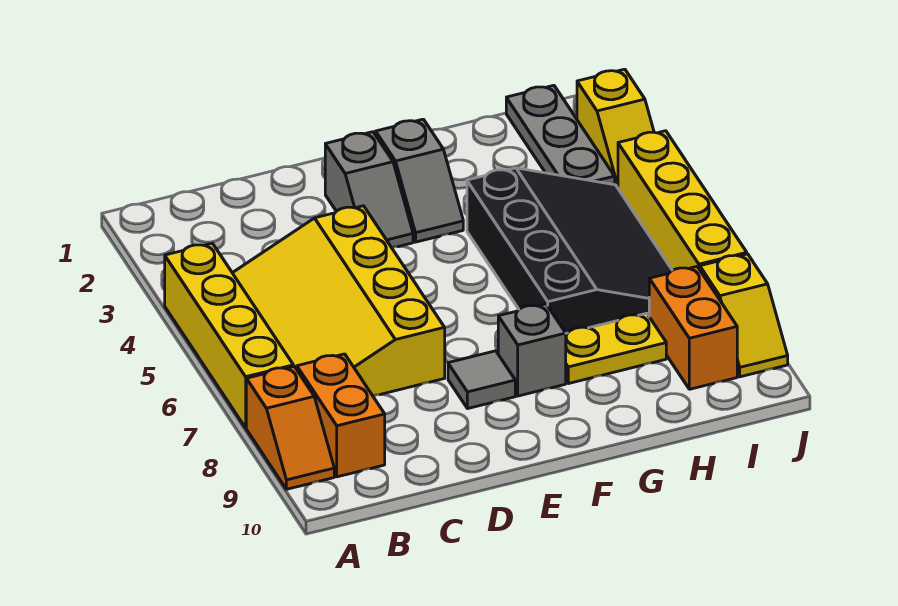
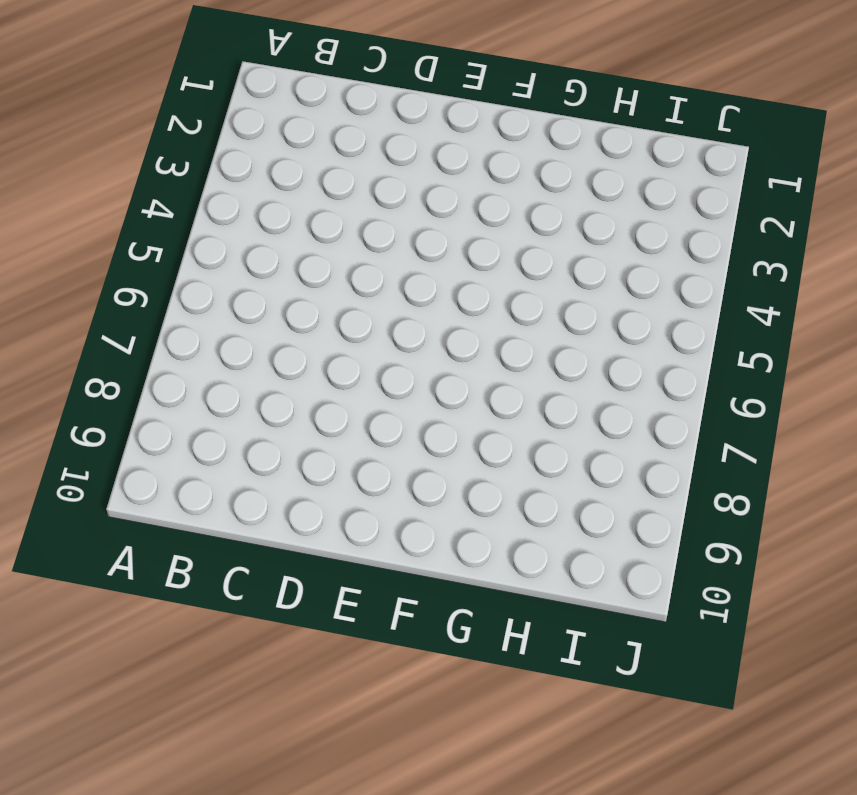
none -> yellow 1x4 brick [165,243,293,428]
none -> orange 1x2 slope [246,367,334,489]
none -> yellow 3x4 slope [233,206,445,396]

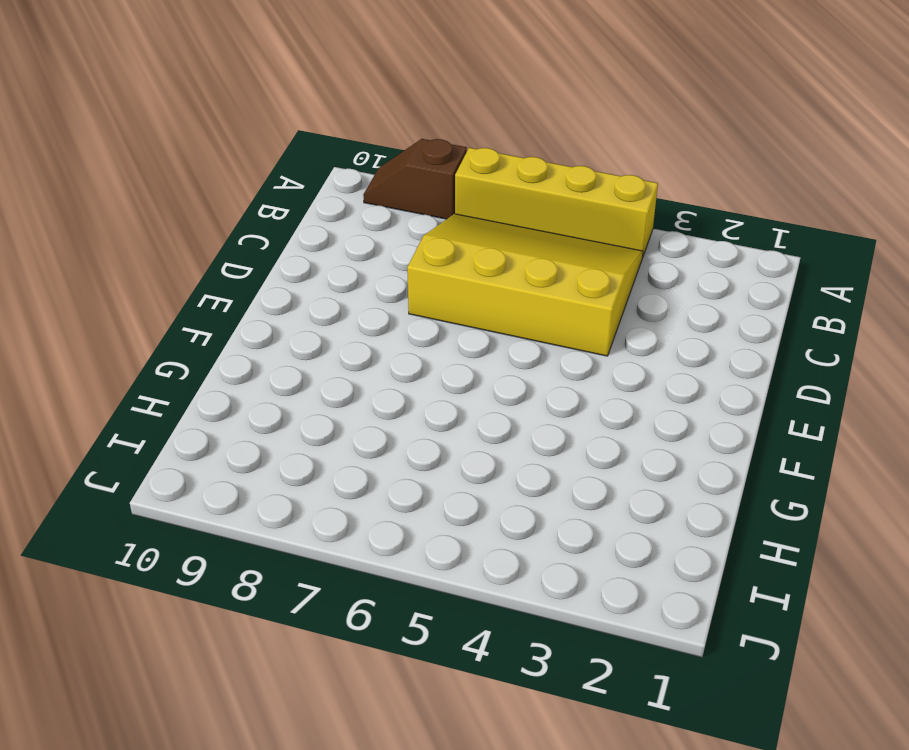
brown 1x2 slope [363,139,467,219] -> orange 1x2 slope [246,367,334,489]
none -> orange 1x2 brick [297,354,385,477]
none -> grey 1x2 slope [325,132,413,248]
none -> grey 1x1 tile [448,351,515,409]

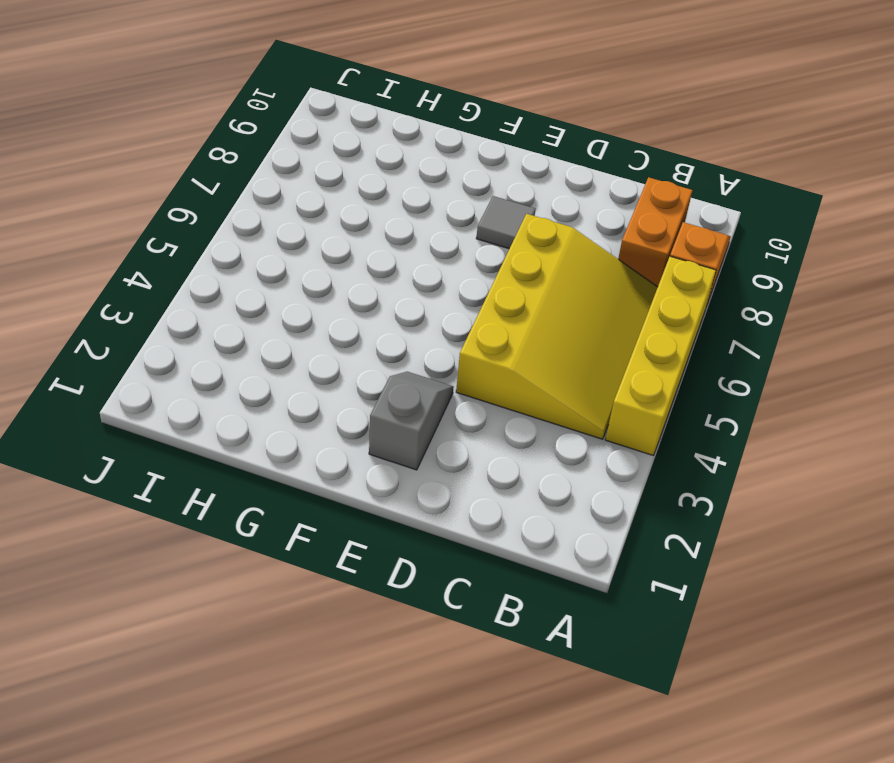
none -> grey 1x2 slope [376,119,463,242]
none -> grey 1x1 brick [498,304,566,396]
none -> black 3x4 slope [467,168,672,333]

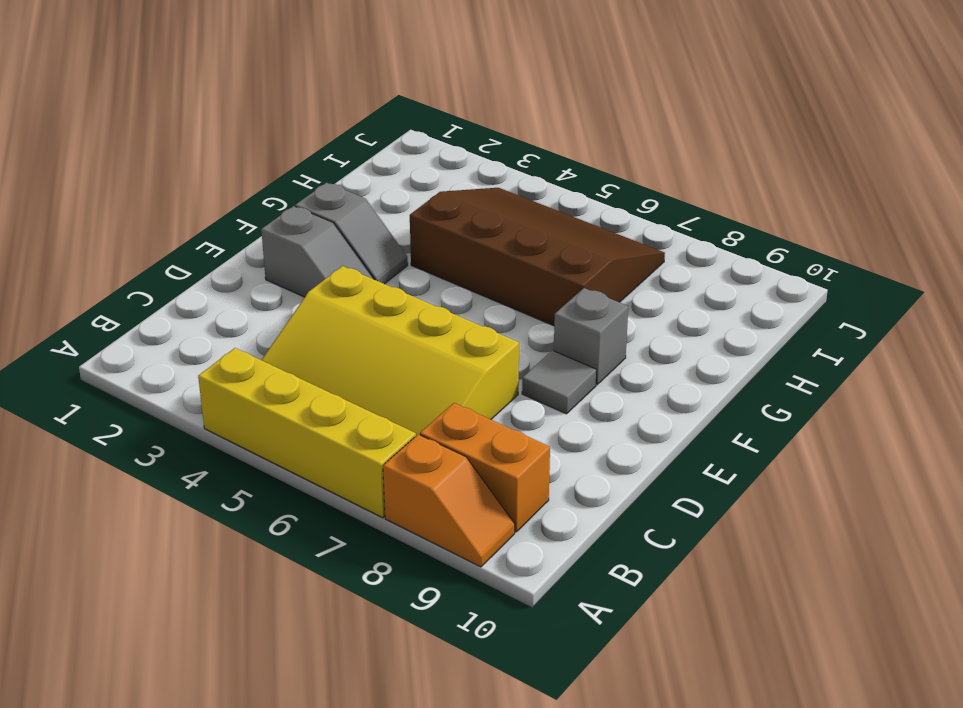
brown 3x4 slope [410,188,665,326] -> black 3x4 slope [467,168,672,333]
none -> yellow 1x2 plate [566,313,666,384]
none -> grey 1x3 plate [506,85,615,185]
none -> orange 1x2 brick [649,267,737,389]

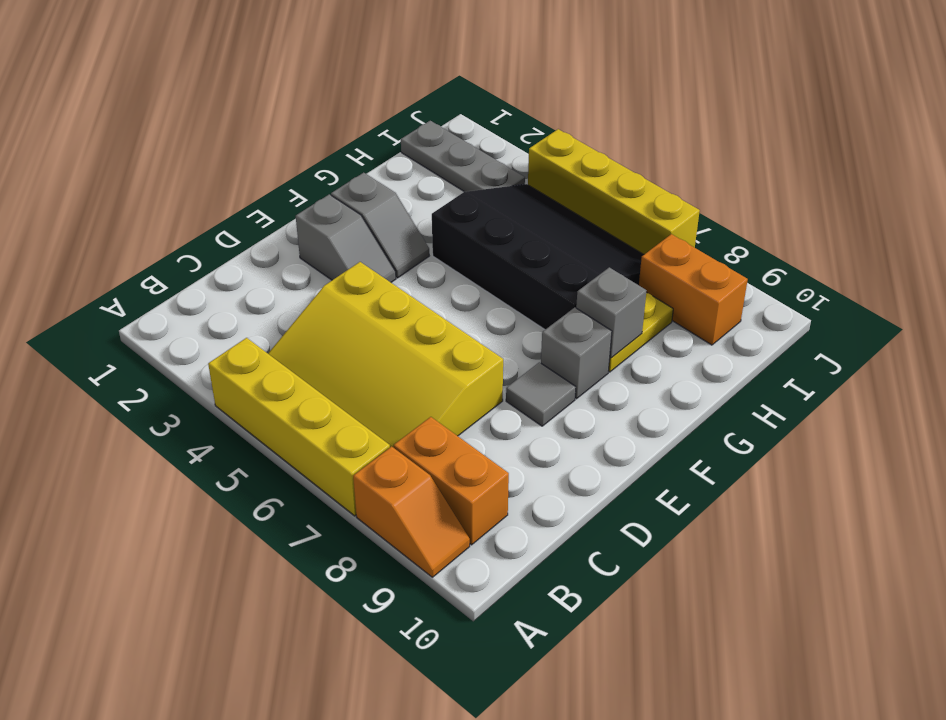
grey 1x1 brick [576,267,647,358] -> none
none -> yellow 1x2 slope [577,69,654,188]
none -> yellow 1x2 slope [700,254,788,377]

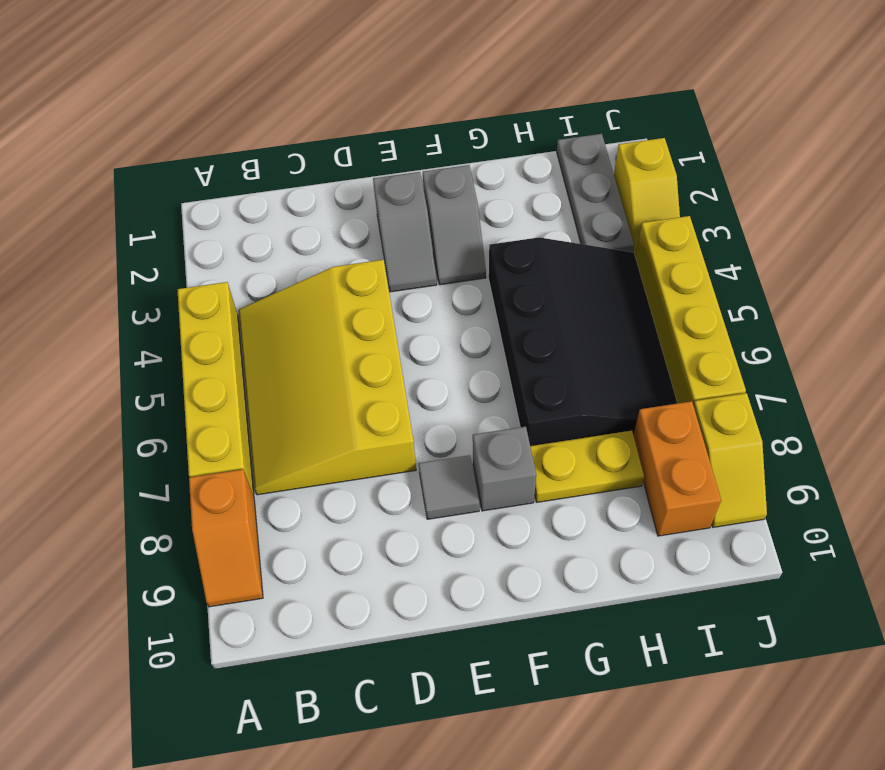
none -> orange 1x2 brick [297,354,385,477]

